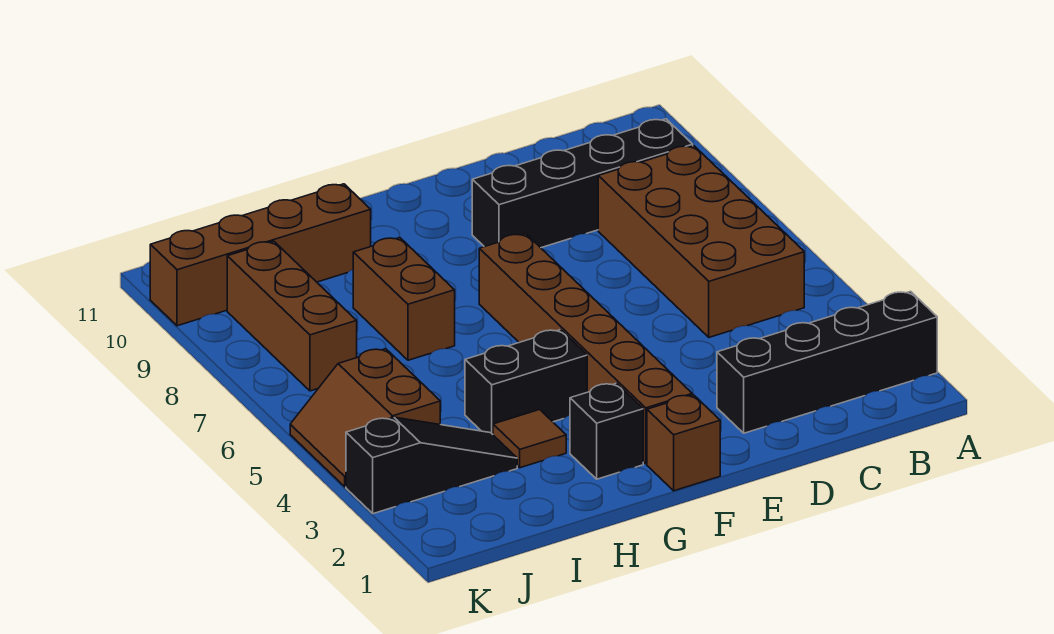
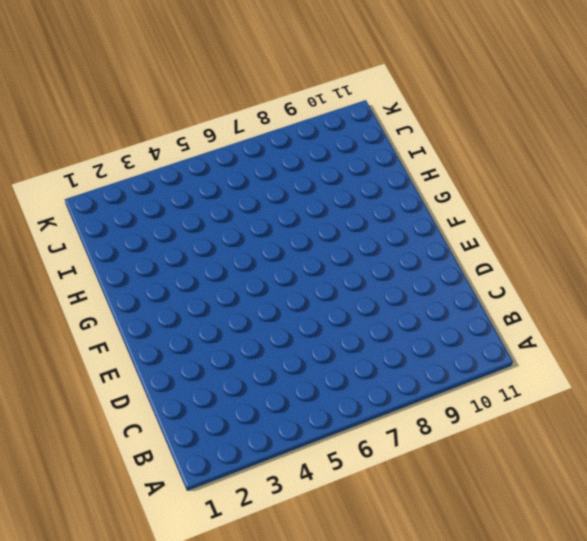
none -> black 1x4 brick [717,291,937,433]
none -> brown 2x4 brick [598,146,804,337]
none -> black 1x4 brick [472,119,693,248]

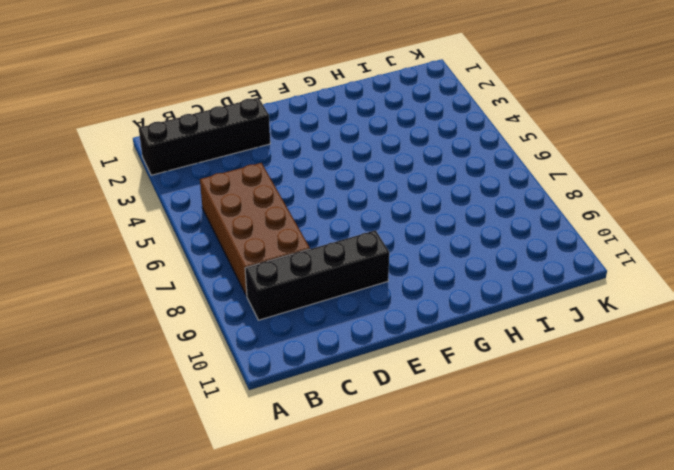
none -> brown 1x1 brick [647,395,720,491]
none -> brown 1x6 brick [479,234,692,464]
none -> black 1x1 brick [570,383,643,479]

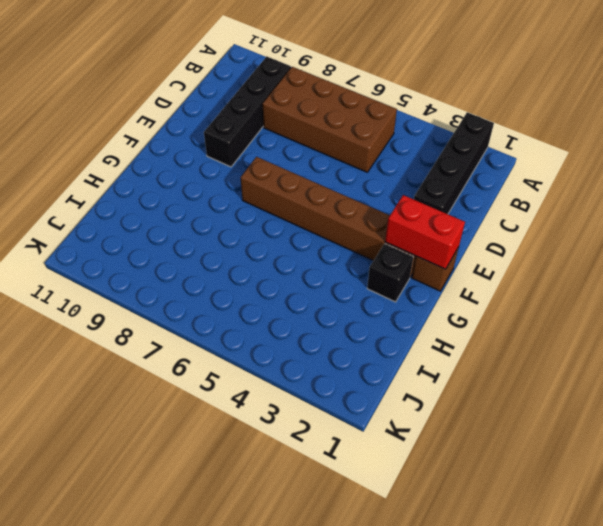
red 1x2 brick [385,195,465,269] -> none
none -> black 1x2 brick [465,330,587,434]
none -> brown 1x1 tile [493,410,566,468]
none -> brown 1x2 brick [353,237,455,360]

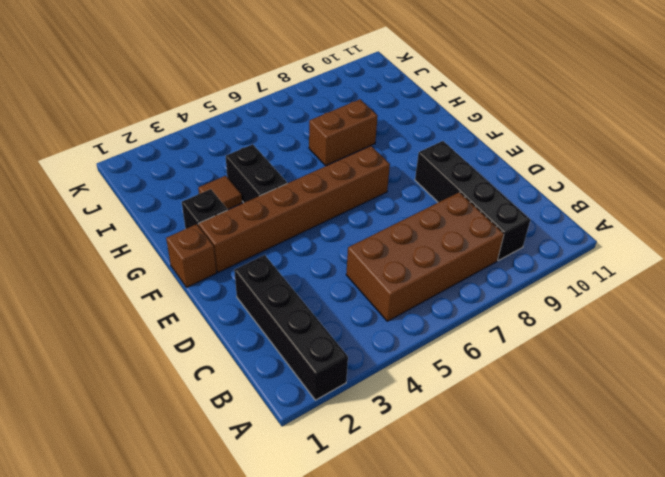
none -> brown 1x4 brick [150,184,371,326]
none -> black 1x3 slope [346,417,517,514]
none -> brown 2x2 slope [290,348,440,487]

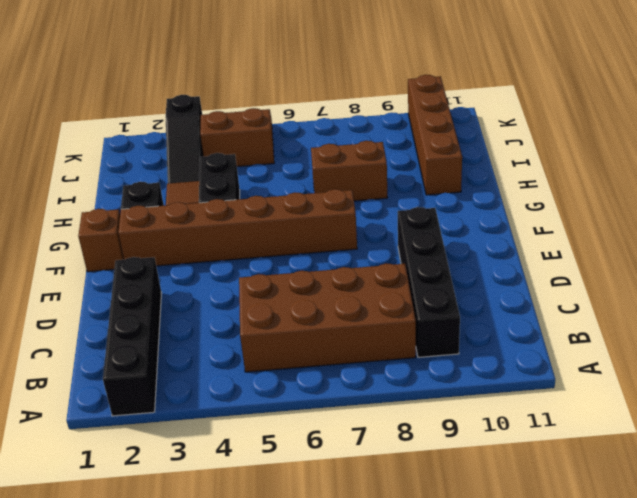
none -> brown 1x3 brick [227,241,357,391]

